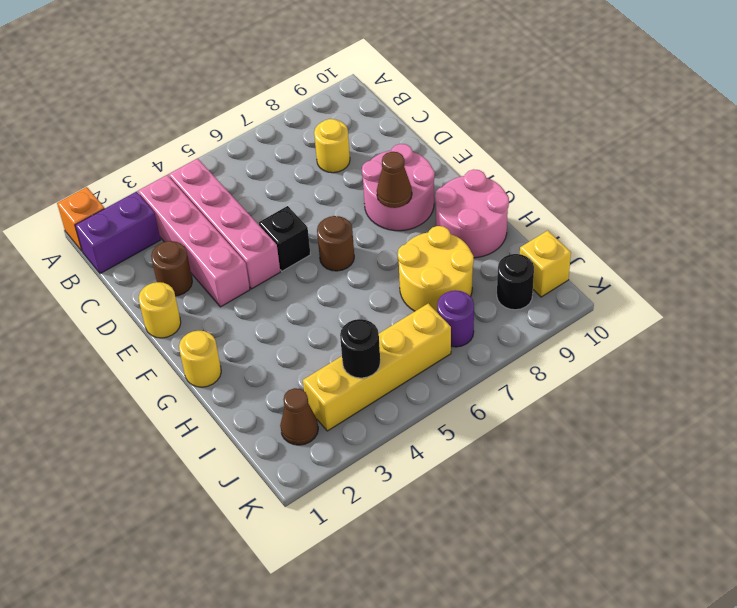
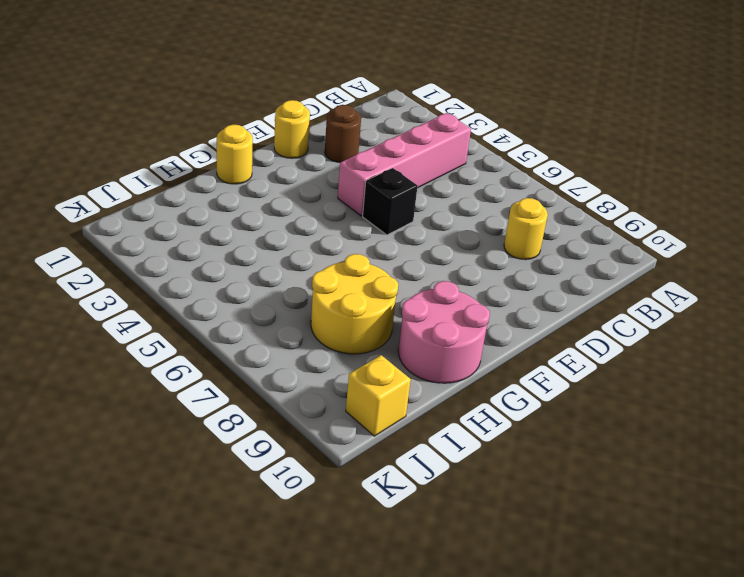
none -> orange 1x1 brick [57,187,105,251]
none -> purple 1x2 brick [75,192,160,274]
none -> pink 1x4 brick [138,175,250,307]

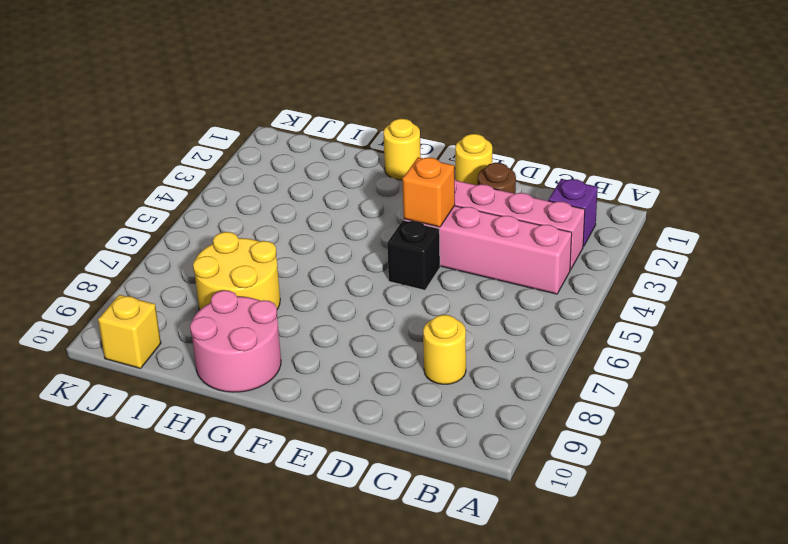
purple 1x1 brick [548,179,598,247] -> purple 1x2 brick [75,192,160,274]
orange 1x1 brick [402,157,455,227] -> orange 1x1 brick moved to [57,187,105,251]
none -> pink 2x2 round brick [362,144,435,231]
none -> brown 1x1 round brick [317,216,354,271]
none -> brown 1x1 cone [280,388,318,445]

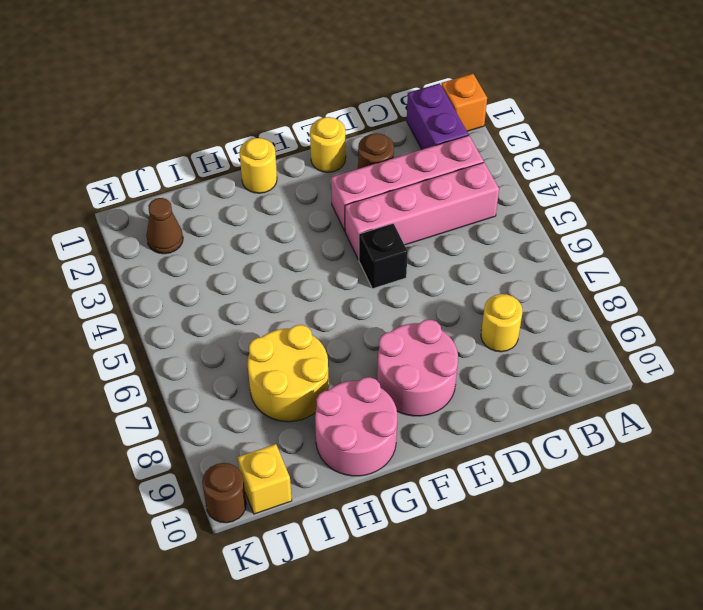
brown 1x1 round brick [202,463,246,523] -> brown 1x1 round brick moved to [317,216,354,271]
none -> yellow 1x4 brick [303,303,451,431]
none -> purple 1x1 round brick [437,290,474,347]
none -> black 1x1 round brick [497,254,534,310]

